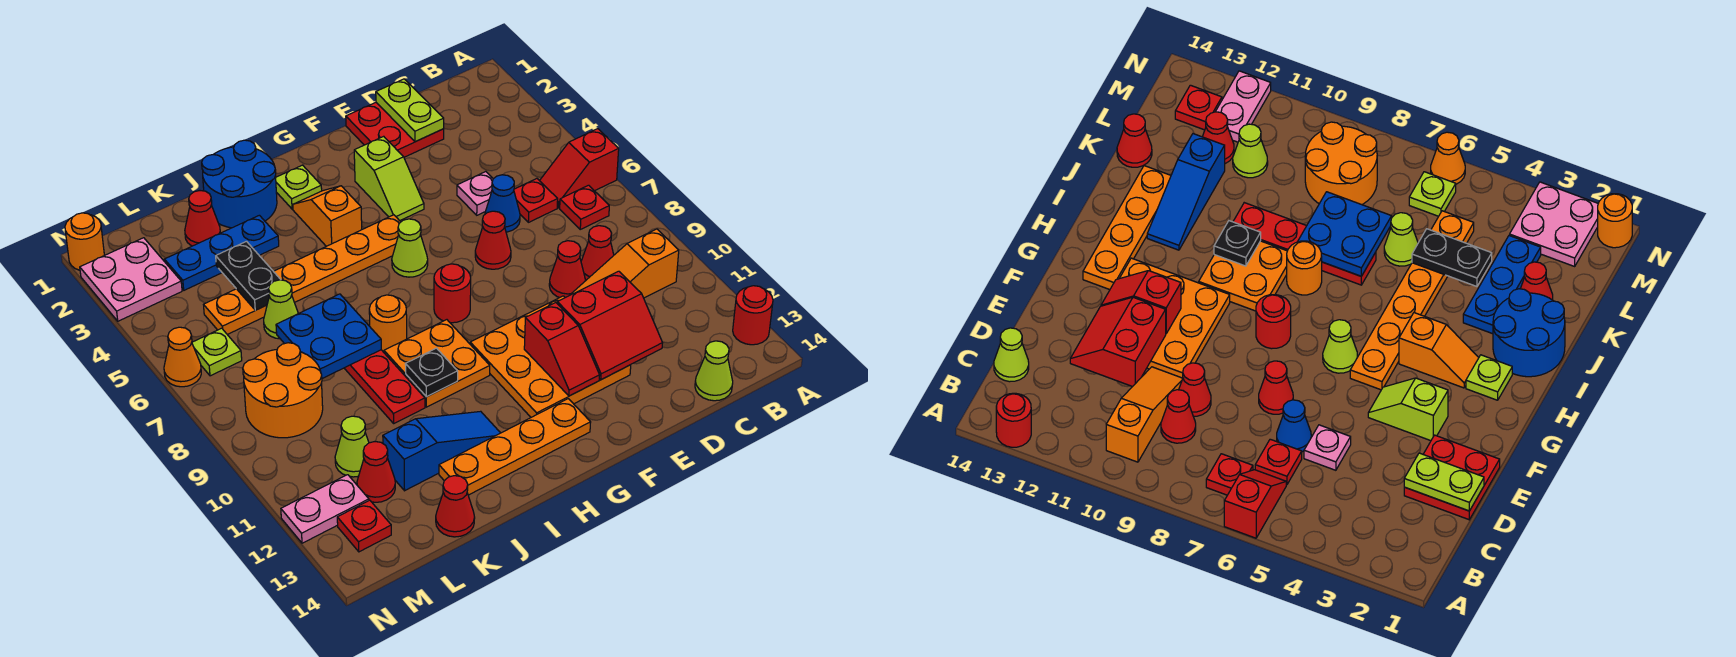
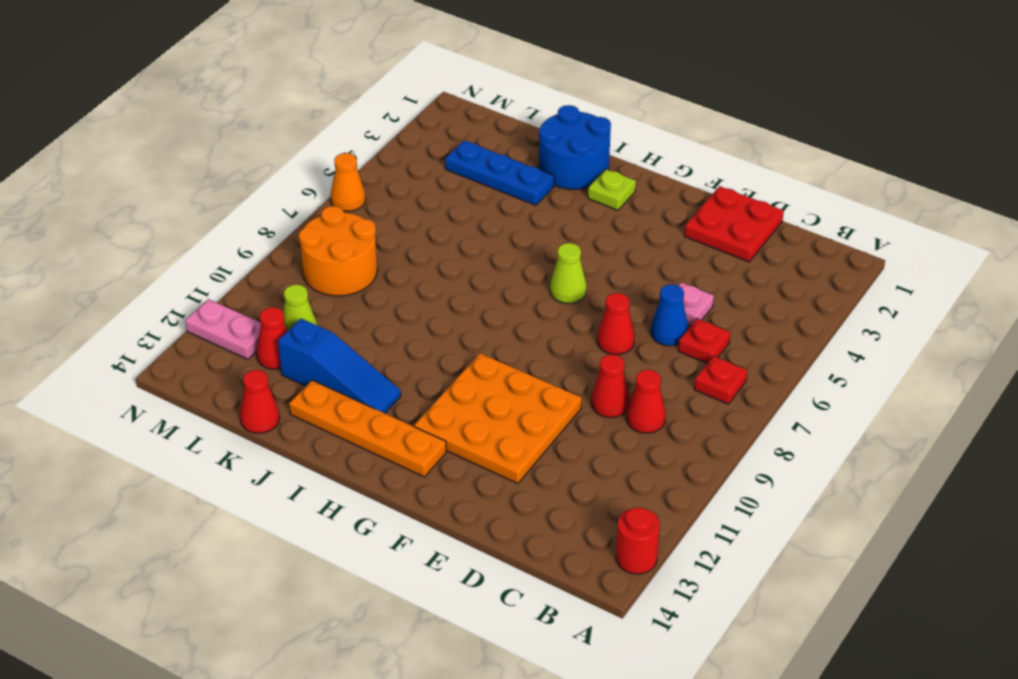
none -> red 1x2 slope [540,129,619,208]
none -> orange 1x3 slope [570,229,679,298]
none -> lime 1x1 cone [695,341,733,401]
none -> lime 1x2 slope [354,136,424,221]

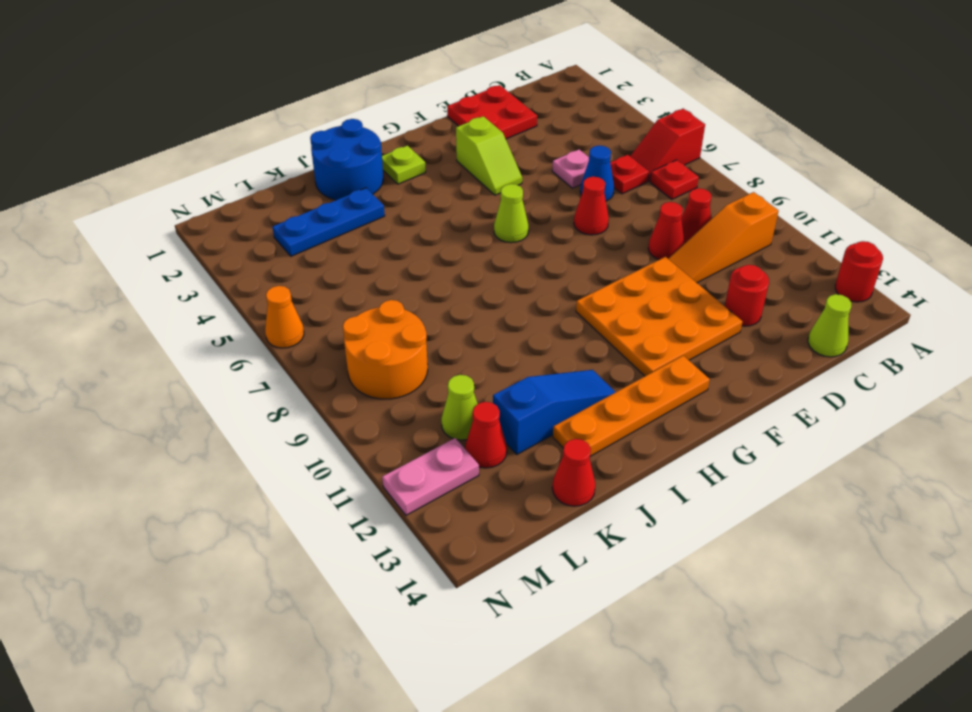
red 1x1 round brick [725,265,769,326] -> red 1x1 round brick moved to [434,264,471,323]
none -> orange 1x6 plate [204,215,400,335]
none -> orange 1x2 slope [293,186,362,246]
none -> orange 2x2 plate [384,320,490,407]
none -> orange 1x1 round brick [369,295,407,352]

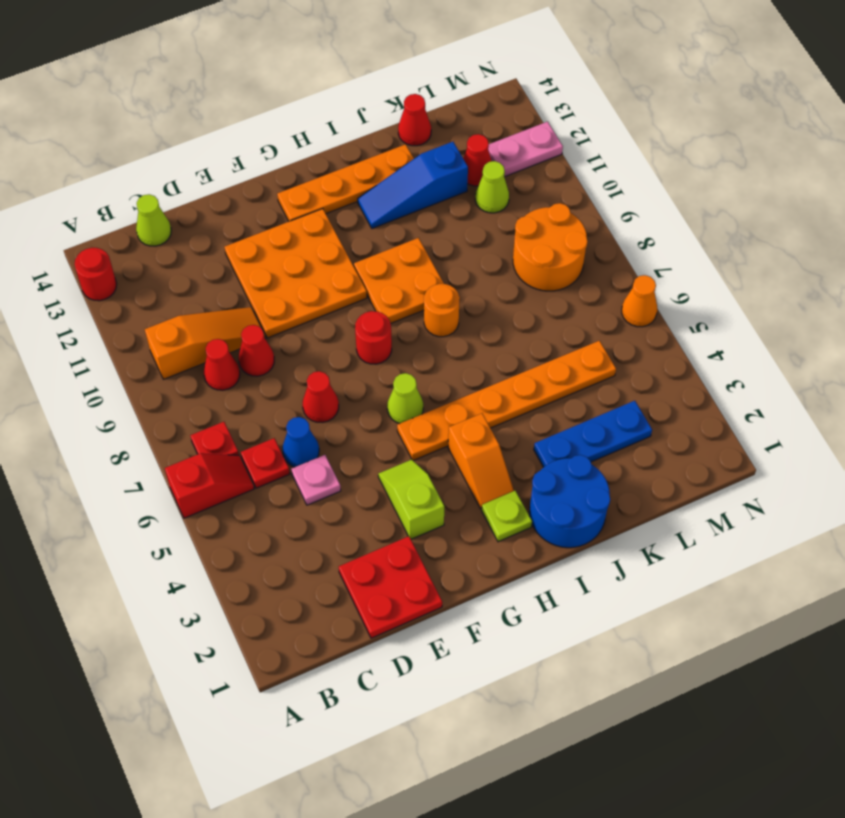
none -> red 1x4 plate [344,350,425,423]
none -> red 1x1 cone [185,191,220,246]
none -> lime 1x1 cone [264,280,298,339]
none -> pink 2x2 plate [80,238,182,321]

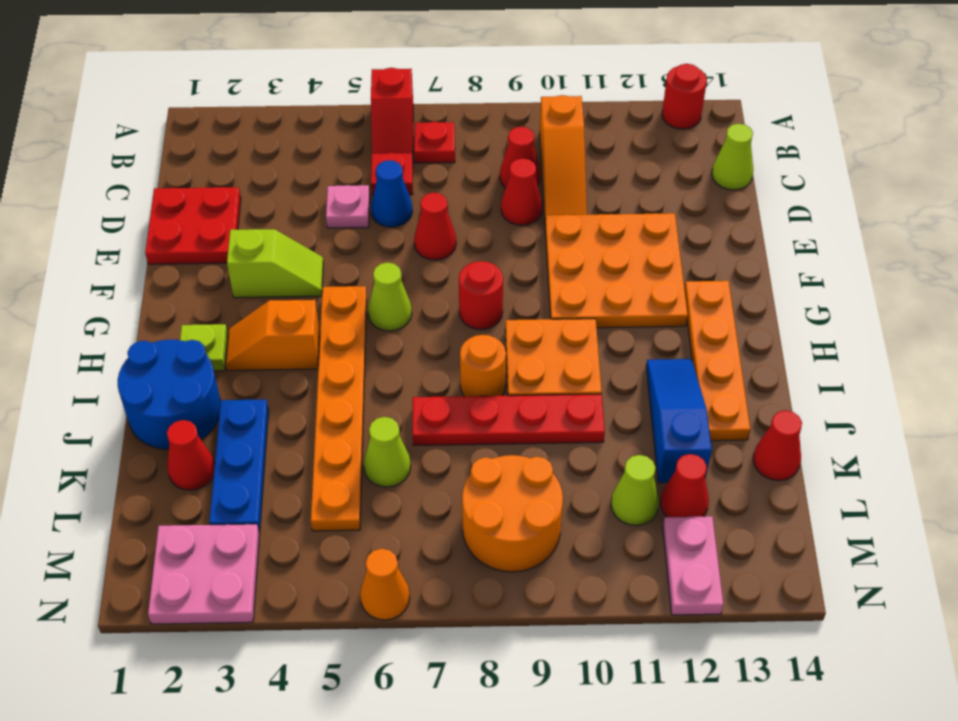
none -> lime 1x1 plate [192,328,242,376]
none -> red 1x1 plate [337,500,391,552]
none -> orange 1x1 round brick [65,213,104,270]
none -> lime 1x2 plate [376,79,444,142]

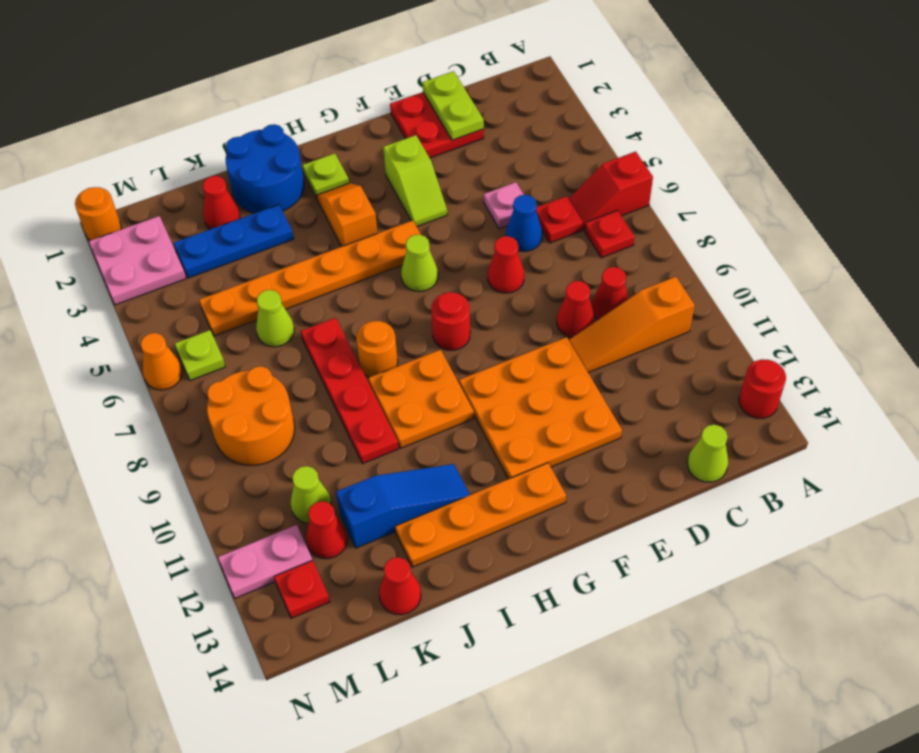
none -> red 2x2 slope [557,271,662,380]
none -> red 1x2 slope [524,303,600,396]
none -> black 1x1 plate [405,348,458,397]
none -> blue 2x2 plate [276,294,381,379]

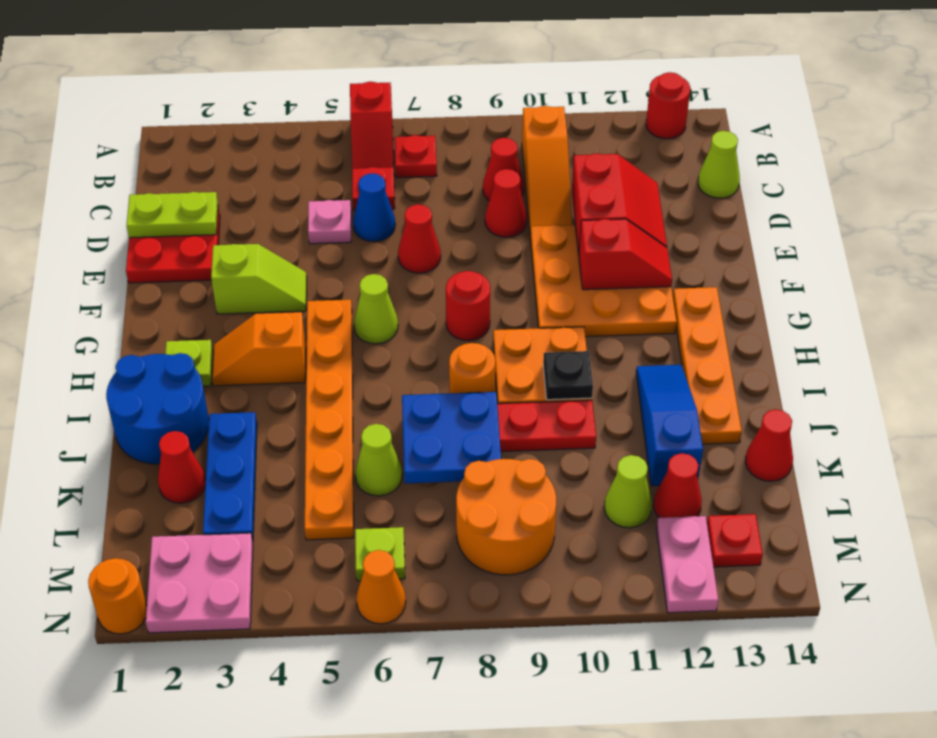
none -> black 1x2 plate [216,241,281,310]

